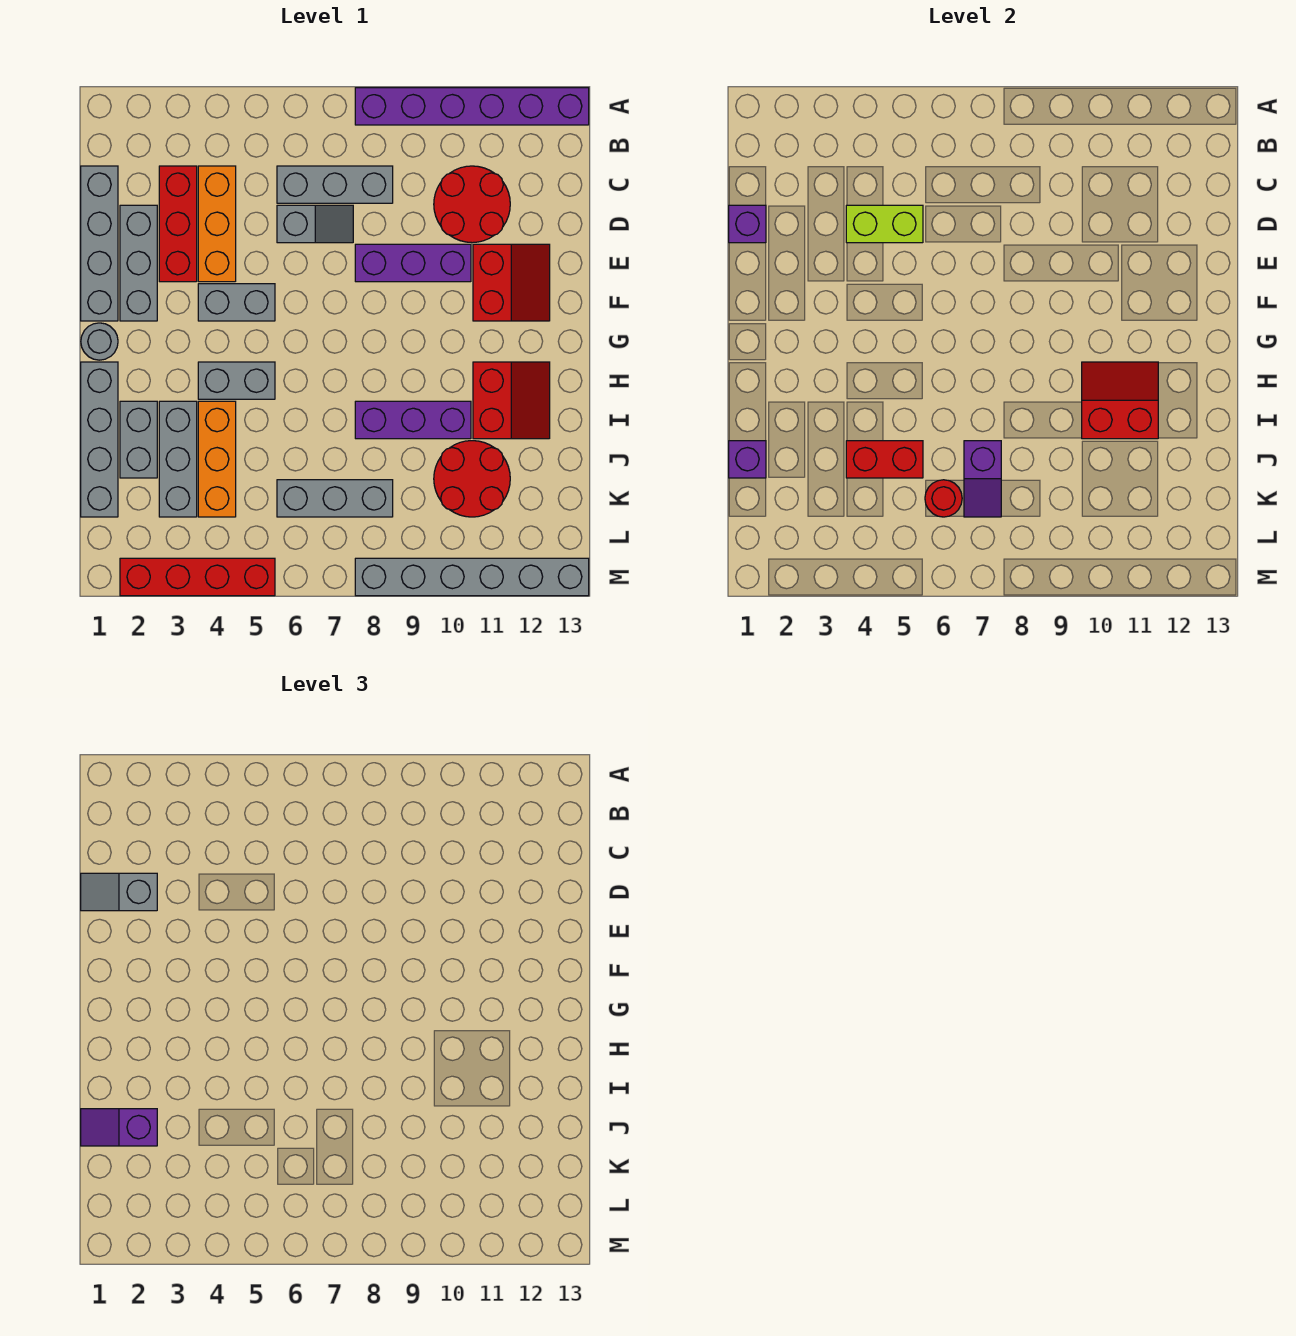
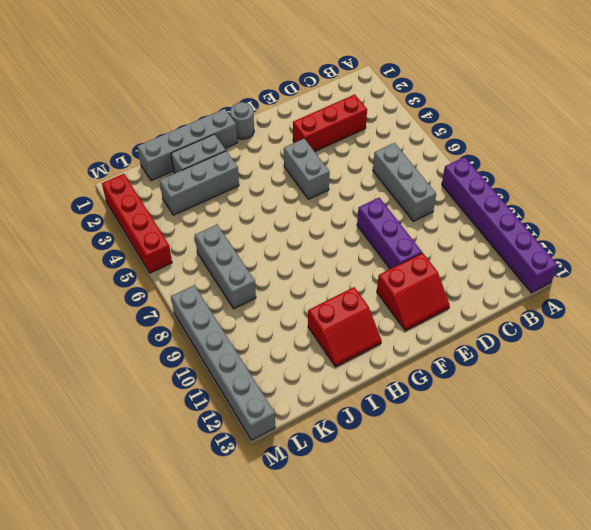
none -> grey 1x4 brick [81,166,118,321]
none -> orange 1x3 brick [198,166,236,282]
none -> red 2x2 round brick [434,166,510,243]
none -> grey 1x3 brick [120,205,157,321]

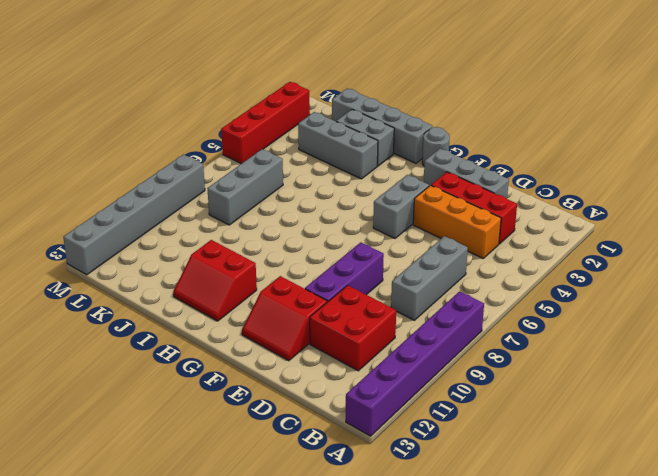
red 2x2 brick [310,285,396,371] -> red 2x2 round brick [434,166,510,243]
none -> grey 1x4 brick [81,166,118,321]
none -> grey 1x2 slope [277,205,353,243]
none -> grey 1x2 brick [198,362,275,399]
none -> orange 1x3 brick [198,401,236,517]

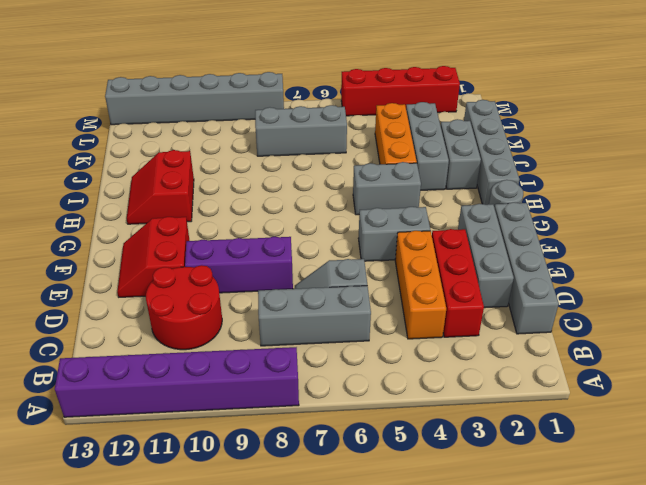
none -> purple 1x3 brick [355,401,471,439]
none -> red 2x2 round brick [434,441,510,517]
none -> purple 1x1 brick [729,205,766,243]
none -> lime 1x2 brick [846,205,923,243]

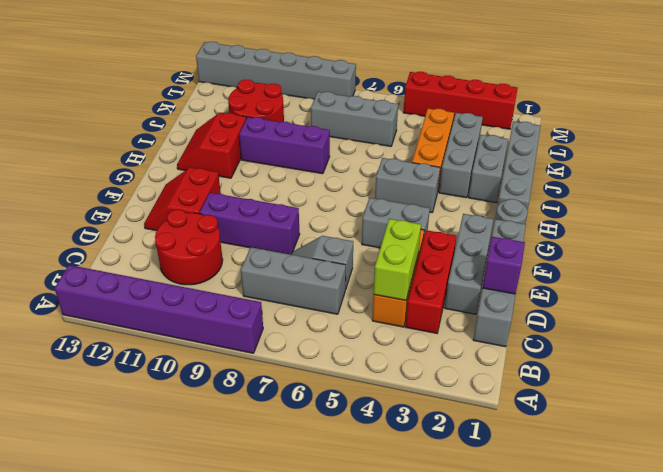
lime 1x2 brick [374,219,421,300] -> lime 1x2 brick turned to [846,205,923,243]
none -> red 2x2 slope [1082,362,1158,439]
none -> purple 1x1 brick [729,441,766,478]
none -> red 1x2 brick [846,441,923,478]
none -> purple 1x2 slope [964,441,1001,517]

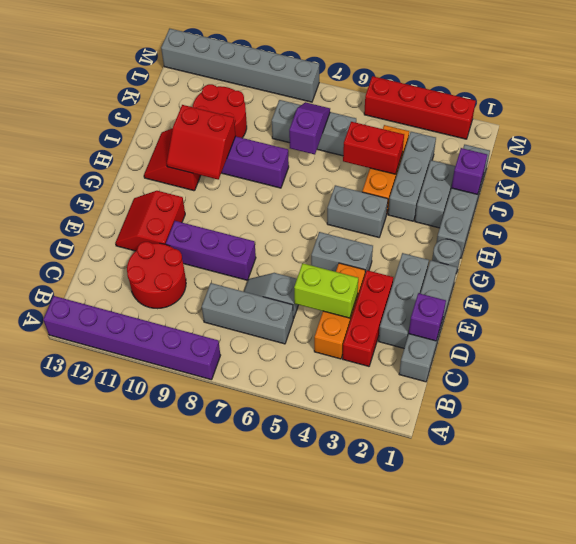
none -> red 1x1 round brick [925,480,962,517]
none -> grey 1x2 slope [81,873,157,911]
none -> purple 1x2 slope [81,1109,157,1146]

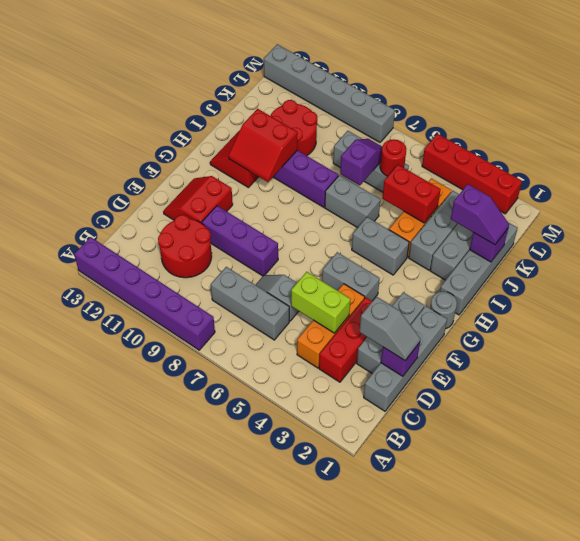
grey 1x2 brick [325,175,380,228] -> none

